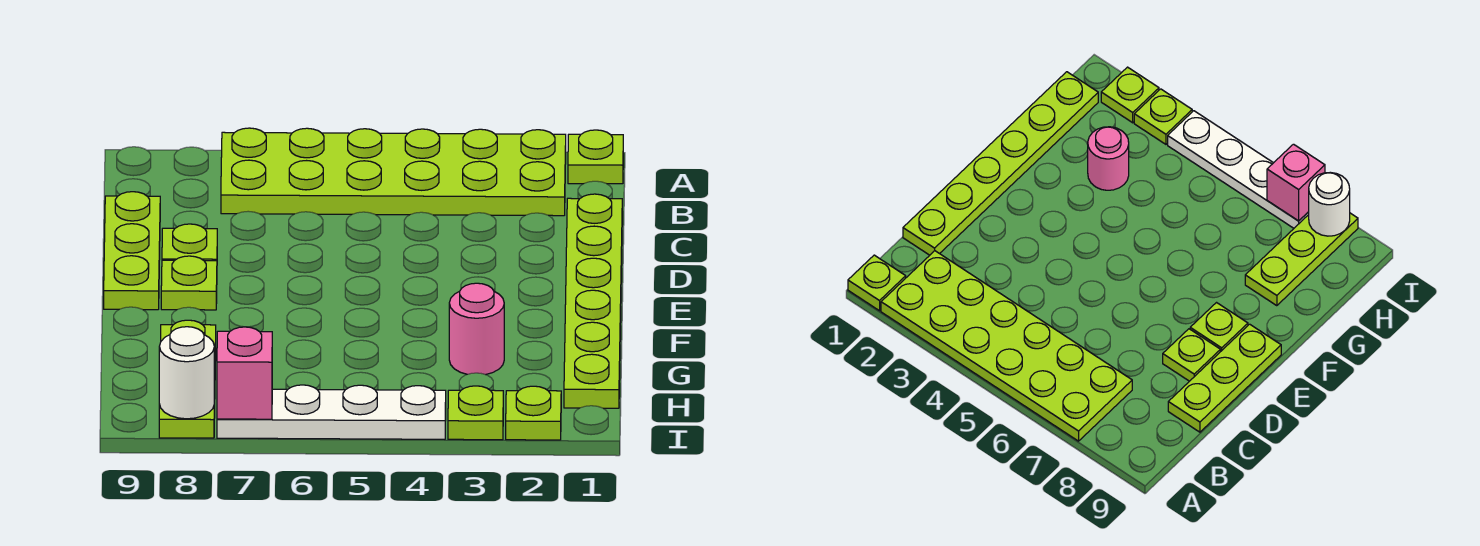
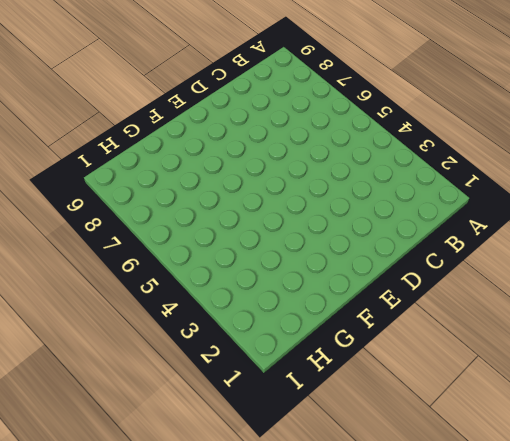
none -> lime 1x1 plate [568,130,623,184]
none -> lime 2x6 plate [221,128,566,216]
none -> lime 1x6 plate [564,194,622,408]

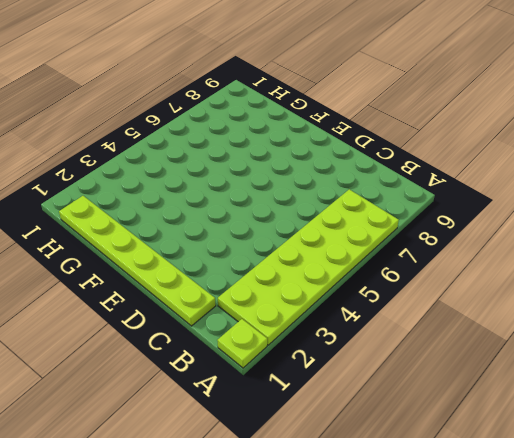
none -> lime 1x3 plate [104,192,160,310]
none -> lime 1x1 plate [162,224,217,261]
none -> lime 1x1 plate [161,256,217,310]

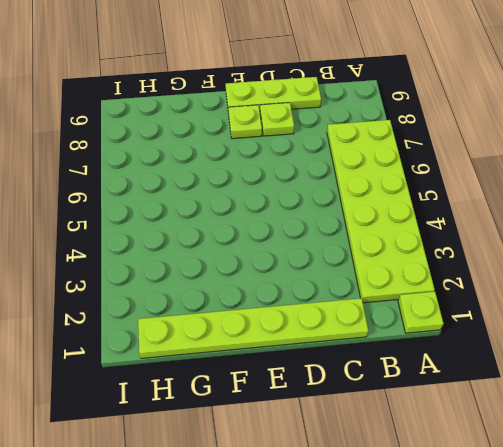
none -> pink 1x1 round brick [449,283,504,375]
none -> lime 1x3 plate [159,320,216,438]
none -> lime 1x1 plate [506,386,561,440]

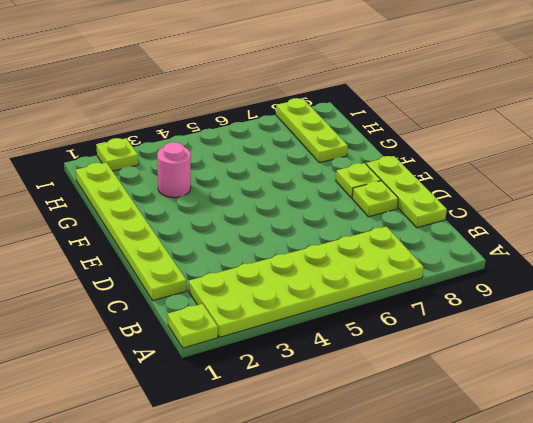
none -> lime 1x1 plate [448,386,503,440]
none -> white 1x4 plate [217,385,446,439]
none -> pink 1x1 brick [217,327,272,419]

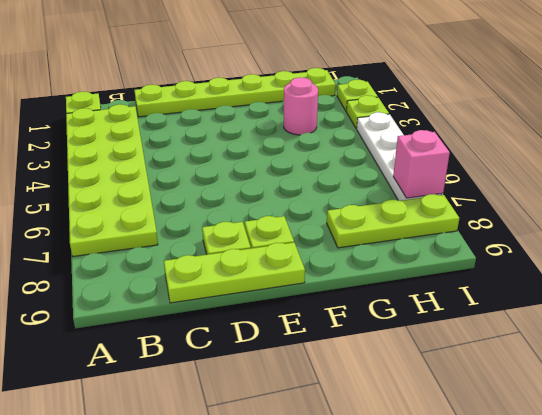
none -> white 1x1 round brick [159,327,214,419]

